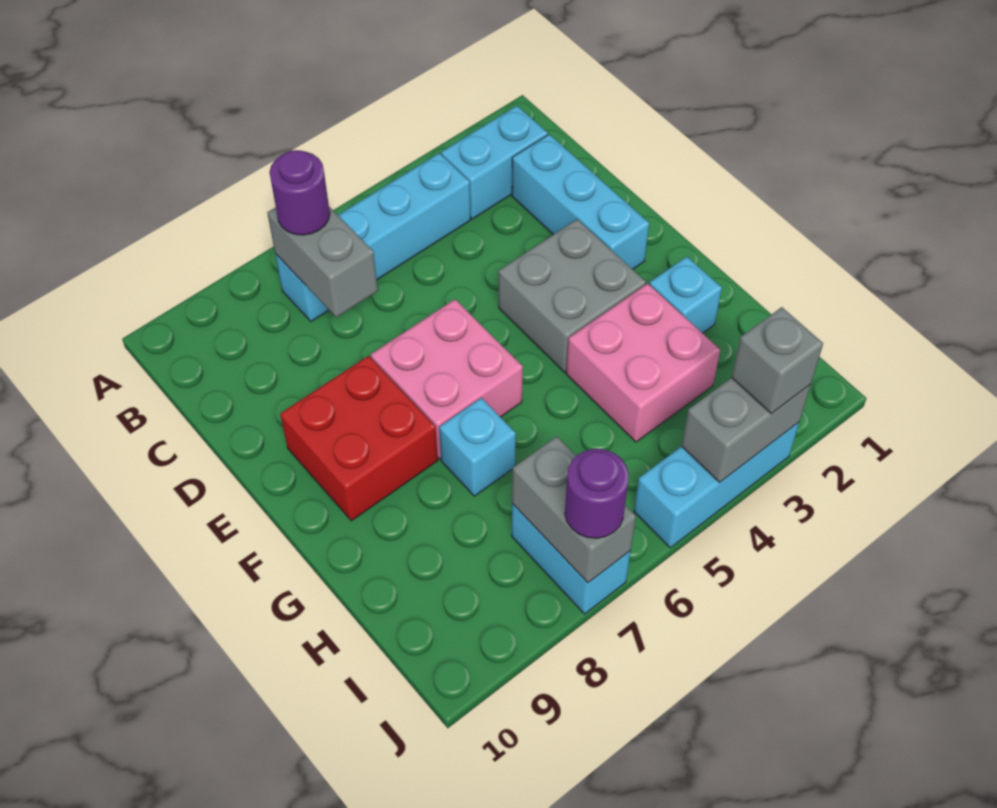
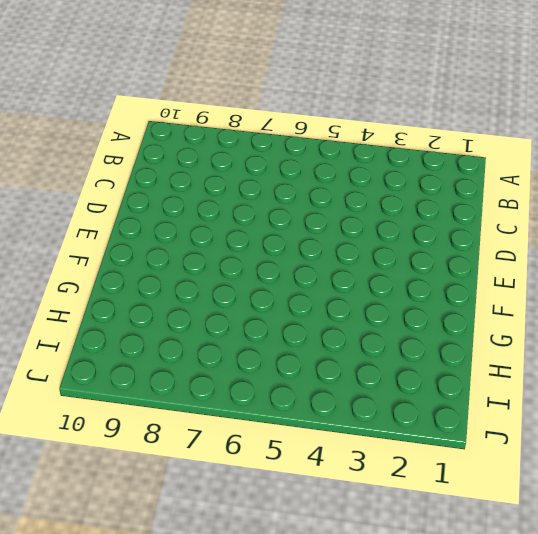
none -> cyan 1x2 brick [441,106,548,219]
none -> cyan 1x4 brick [275,153,470,321]
none -> cyan 1x3 brick [512,134,649,269]

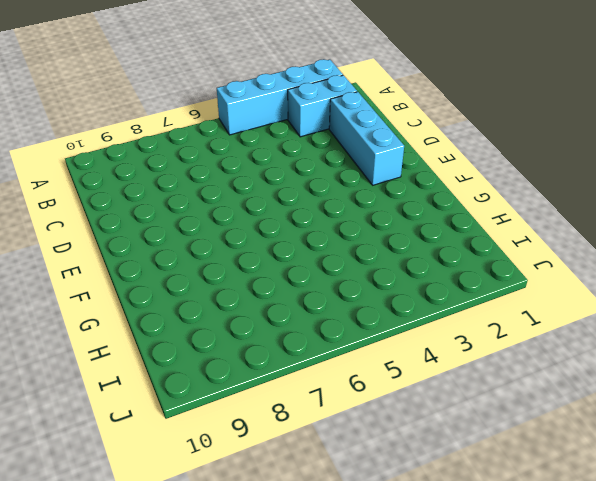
cyan 1x4 brick [217,59,343,135] -> cyan 1x4 brick moved to [275,153,470,321]
none -> grey 2x2 brick [499,219,646,372]
none -> pink 2x2 brick [371,299,523,459]
none -> red 2x2 brick [280,356,438,521]

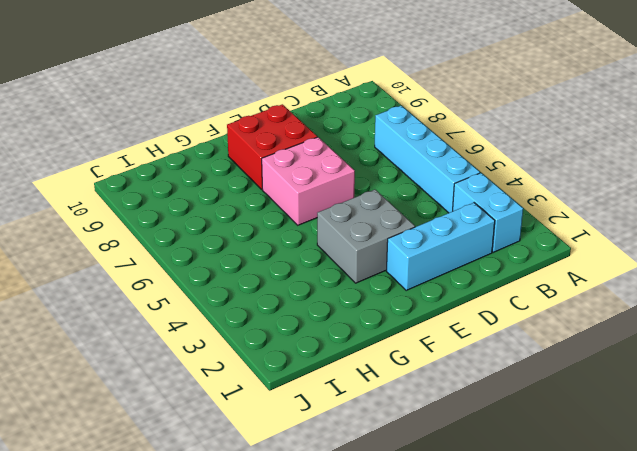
none -> cyan 1x1 brick [649,257,722,333]
none -> pink 2x2 brick [566,283,720,442]
none -> cyan 1x1 brick [439,398,516,496]

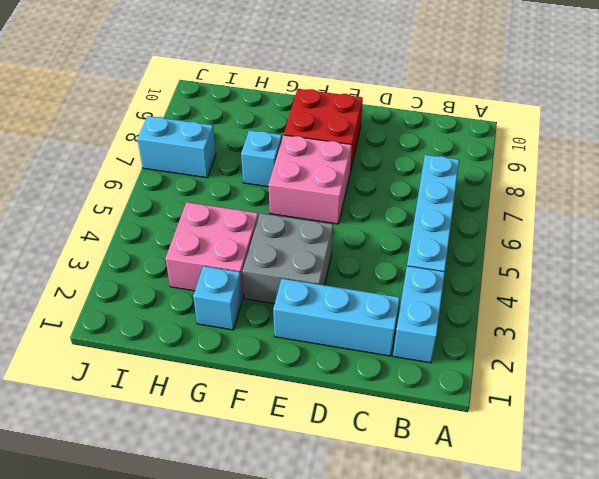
none -> cyan 1x3 brick [634,422,799,548]
none -> grey 1x2 brick [267,207,378,317]
none -> grey 1x2 brick [512,436,636,583]

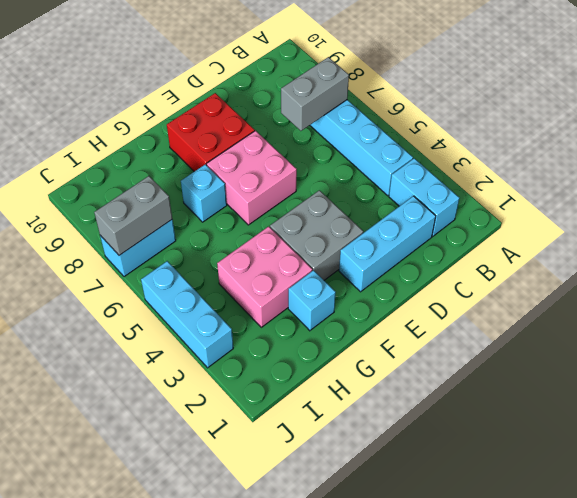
none -> grey 1x2 brick [682,378,811,482]
none -> purple 1x1 round brick [270,150,330,235]
none -> grey 1x1 brick [732,307,823,414]

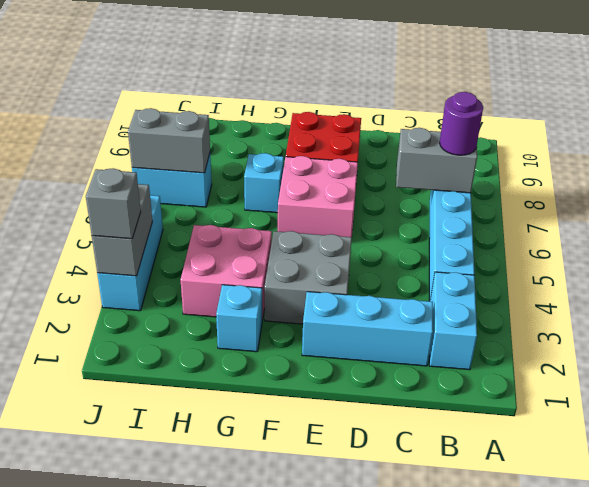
none -> purple 1x1 round brick [565,449,629,538]

